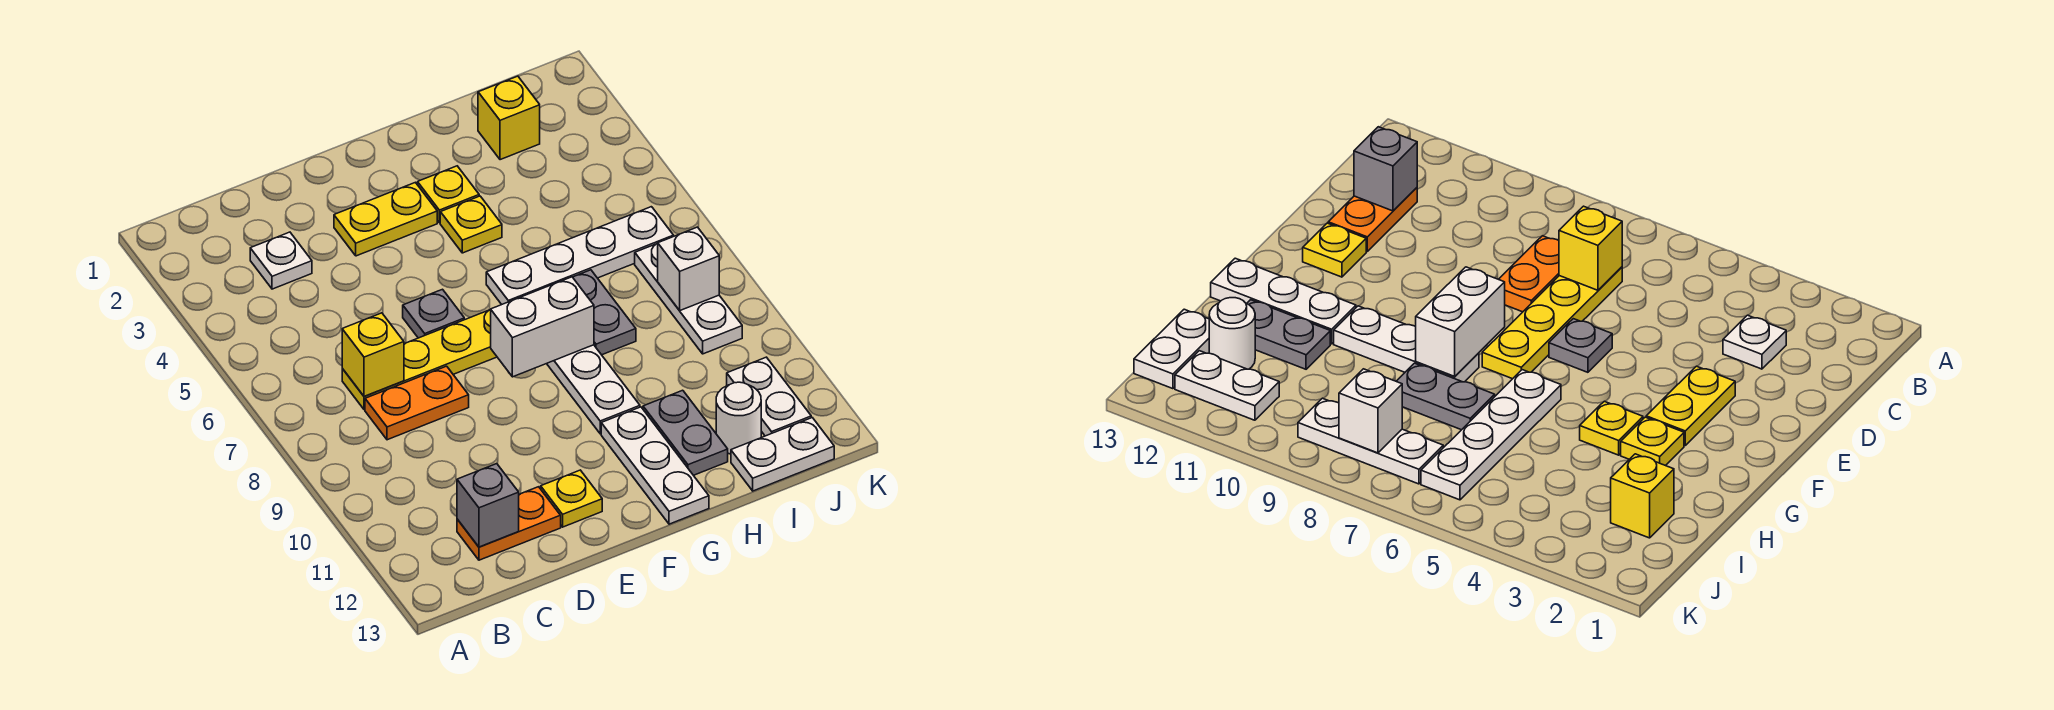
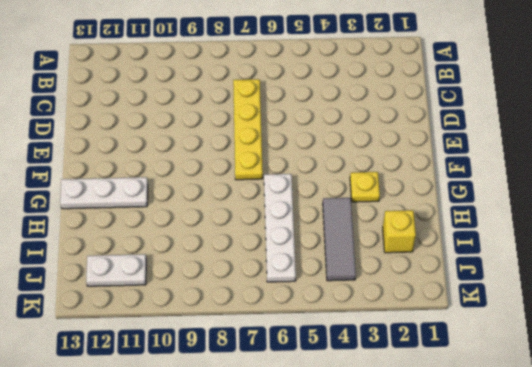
grey 1x3 tile [323,198,356,281] -> none
none -> white 1x1 plate [250,232,312,289]
none -> orange 1x2 plate [365,366,469,440]
none -> orange 1x2 plate [457,487,561,560]

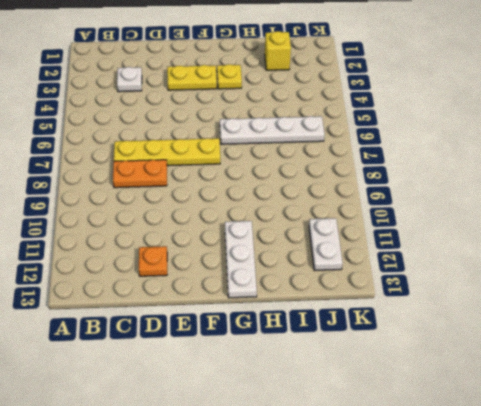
orange 1x1 plate [139,246,167,276] -> orange 1x2 plate [457,487,561,560]
none -> grey 1x1 plate [403,289,464,338]
none -> yellow 1x1 plate [541,470,602,527]
none -> yellow 1x1 plate [440,196,502,253]

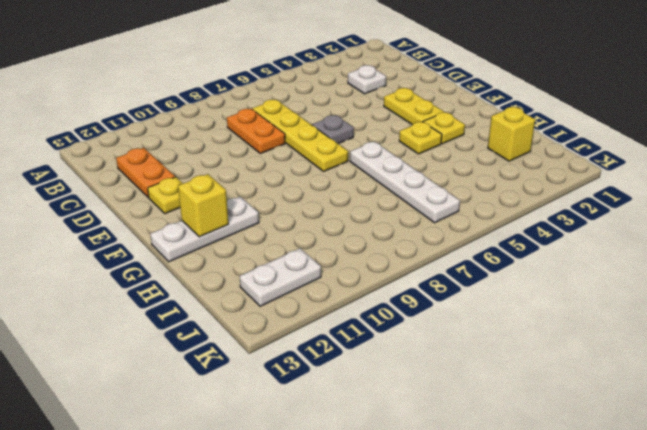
yellow 1x1 brick [178,174,228,237] -> yellow 1x1 brick moved to [342,313,404,397]
none -> white 1x3 plate [547,345,640,434]
none -> grey 1x2 plate [573,270,636,355]
none -> grey 1x2 plate [643,390,728,475]

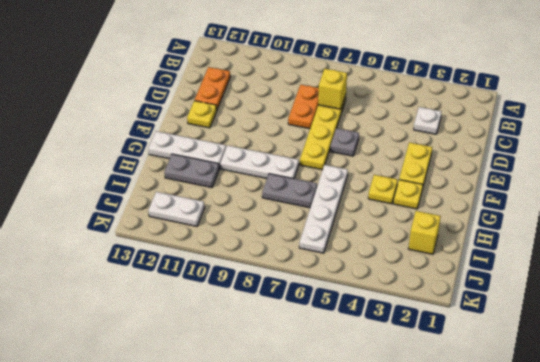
none -> white 1x1 round brick [716,382,761,454]
none -> white 1x2 plate [731,418,834,491]
none -> white 1x3 plate [635,243,742,354]

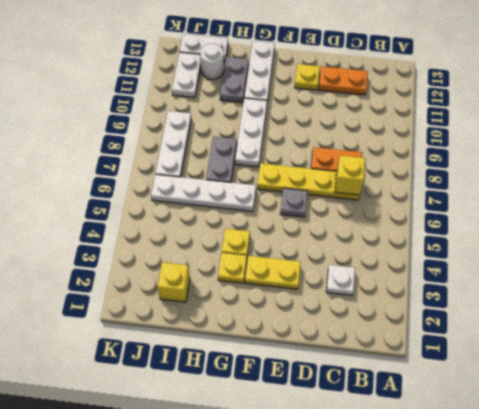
none -> grey 1x1 brick [457,464,519,547]
none -> white 1x2 brick [491,277,594,377]
none -> white 1x1 brick [658,227,719,310]

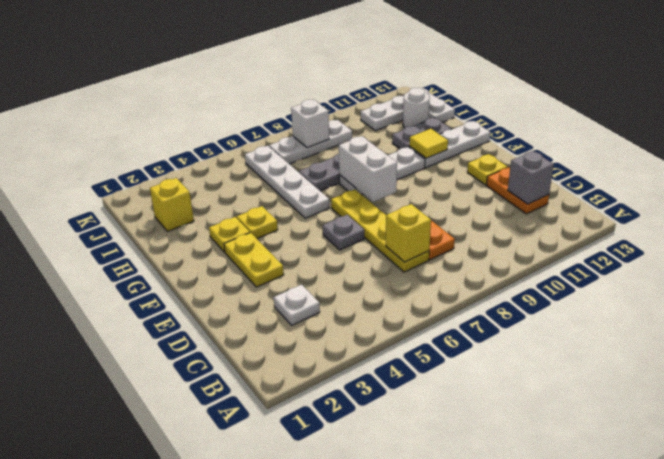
yellow 1x1 tile [409,129,448,158] -> none

